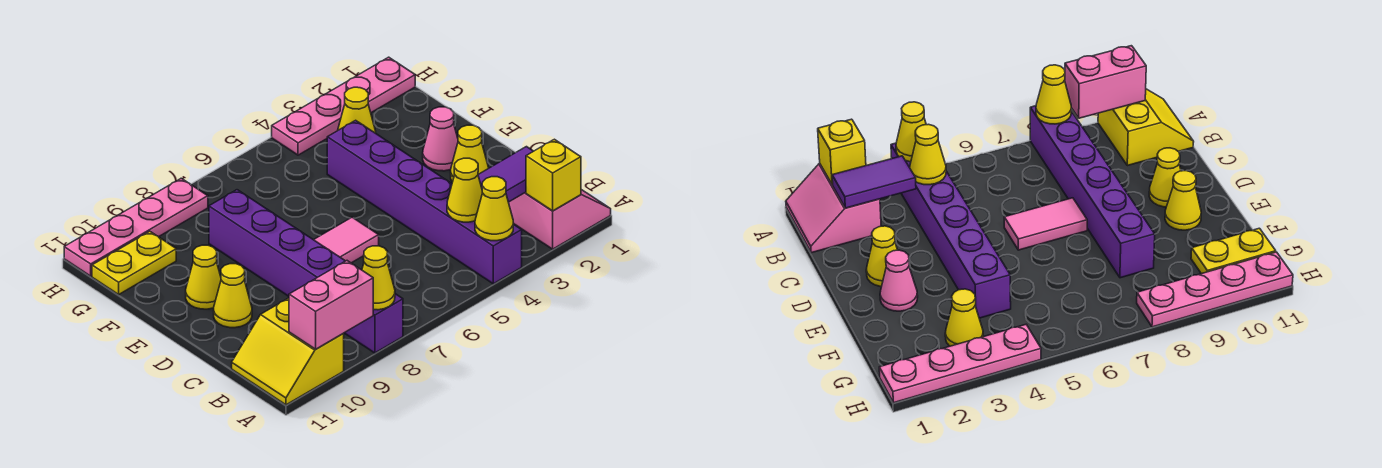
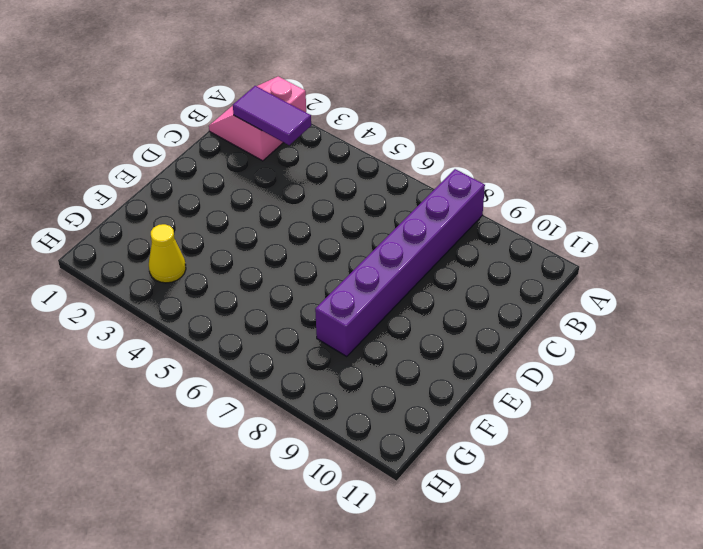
none -> purple 1x6 brick [327,120,522,284]
none -> yellow 2x2 slope [232,298,344,405]
none -> yellow 1x1 cone [451,125,489,182]

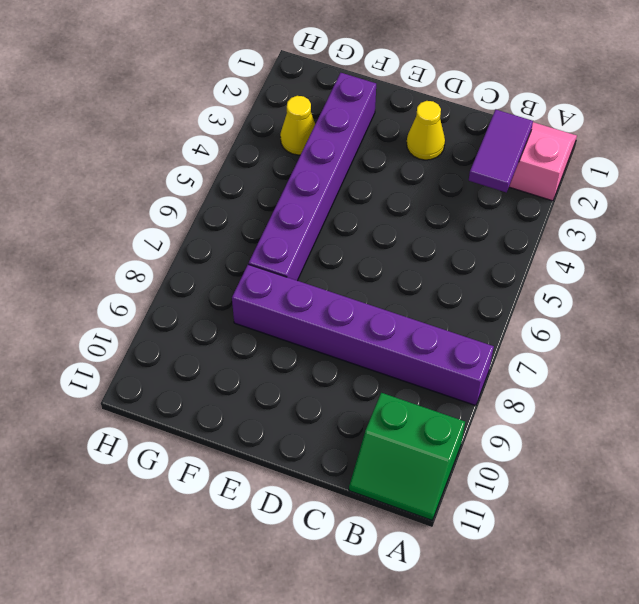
green 2x2 slope [349,393,465,520] -> yellow 2x2 slope [232,298,344,405]
purple 1x6 brick [249,73,376,281] -> purple 1x6 brick turned to [327,120,522,284]
none -> pink 1x2 tile [314,217,379,263]
none -> yellow 1x1 cone [214,264,252,328]
none -> pink 1x1 cone [423,107,458,171]

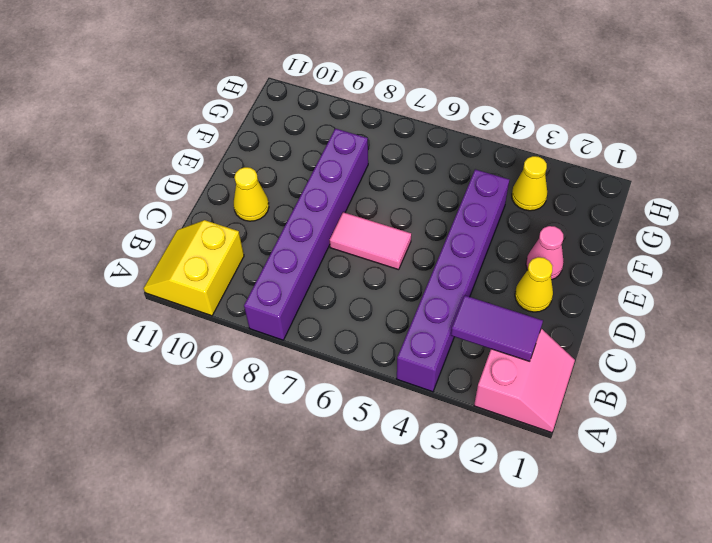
none -> yellow 1x1 cone [186,245,221,309]
none -> yellow 1x2 plate [92,231,176,295]
none -> pink 1x4 plate [272,57,415,155]

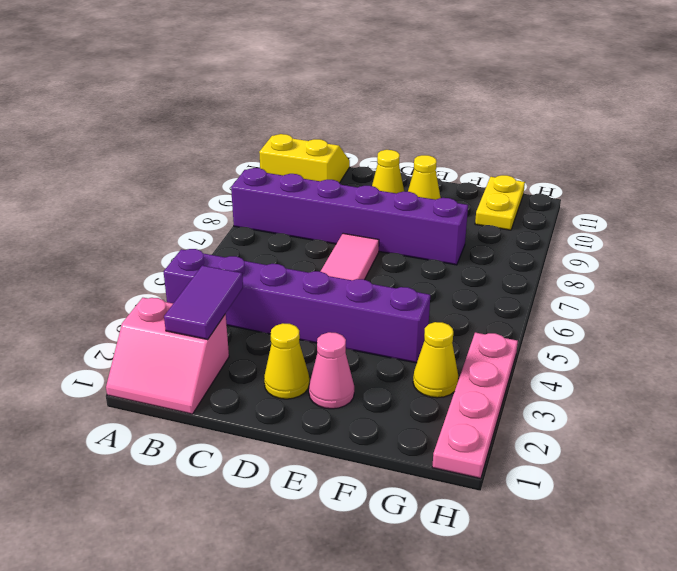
none -> pink 1x4 plate [64,178,208,276]
none -> yellow 1x1 brick [526,139,581,211]
none -> yellow 1x1 cone [475,177,513,241]

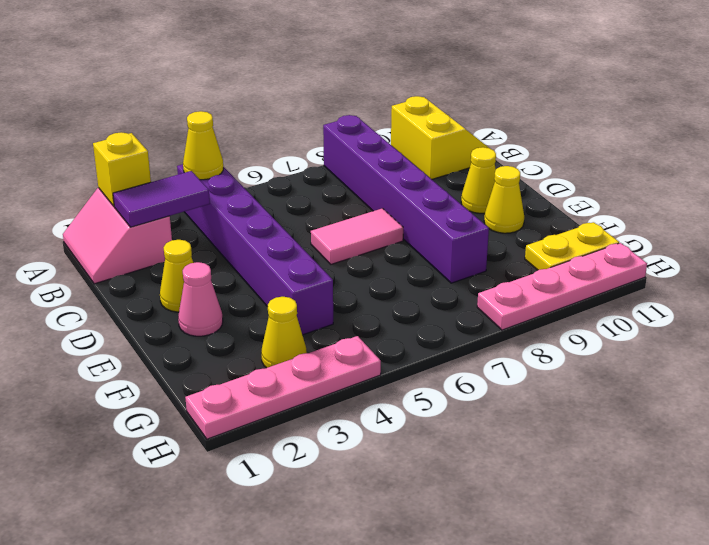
none -> yellow 1x1 cone [362,246,395,310]
none -> pink 1x2 brick [289,261,373,349]
none -> yellow 1x1 cone [447,158,482,222]

